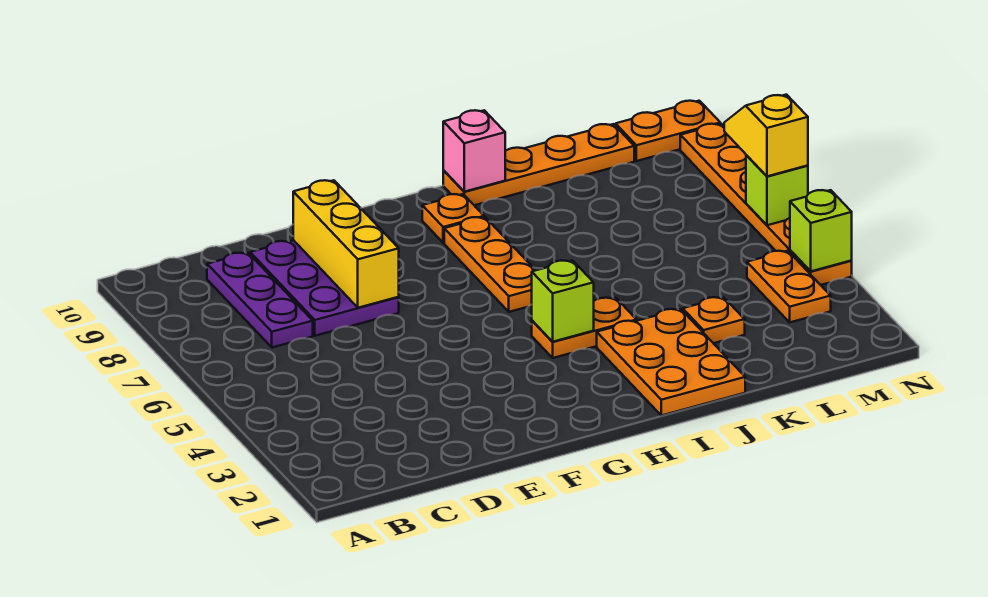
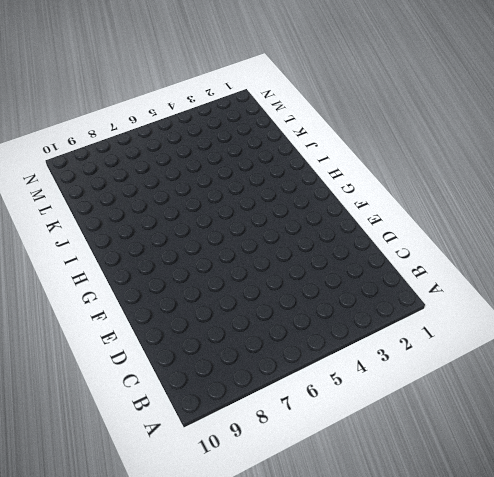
none -> purple 1x3 plate [207,253,313,347]
none -> purple 2x3 plate [250,240,399,336]
none -> orange 1x2 plate [532,298,637,358]

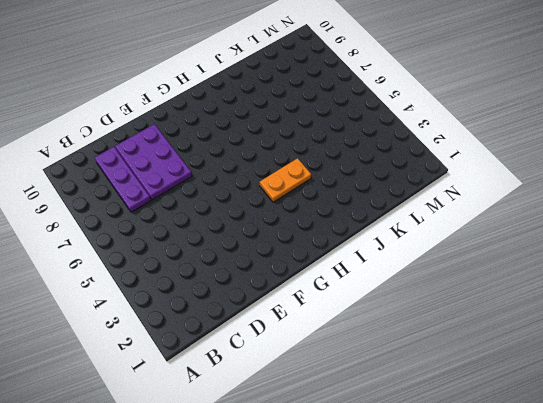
none -> orange 1x3 plate [444,217,536,312]
none -> orange 1x1 plate [422,194,484,243]
none -> orange 2x3 plate [597,309,745,415]

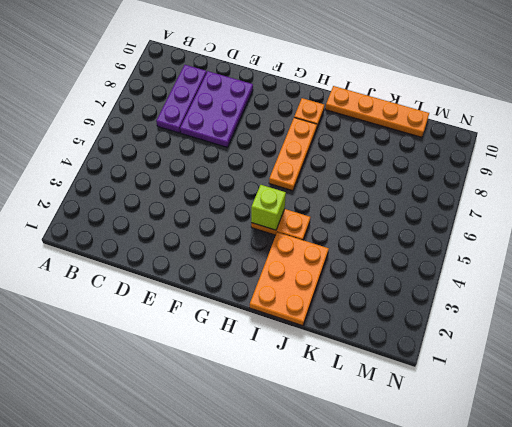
none -> orange 1x1 plate [683,297,745,343]
none -> orange 1x2 plate [747,251,831,322]
none -> orange 1x2 plate [616,101,720,161]

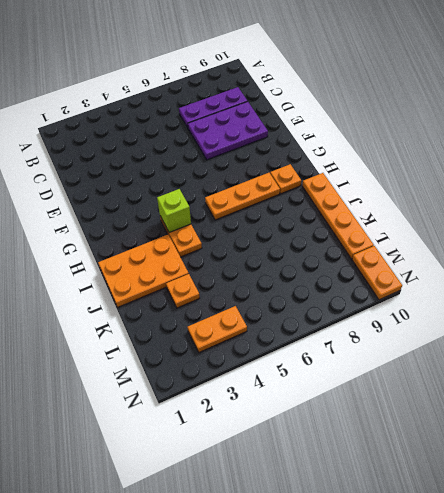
none -> orange 1x6 plate [680,124,852,285]
none -> yellow 1x3 brick [293,180,399,308]
none -> pink 1x1 brick [443,110,505,192]

